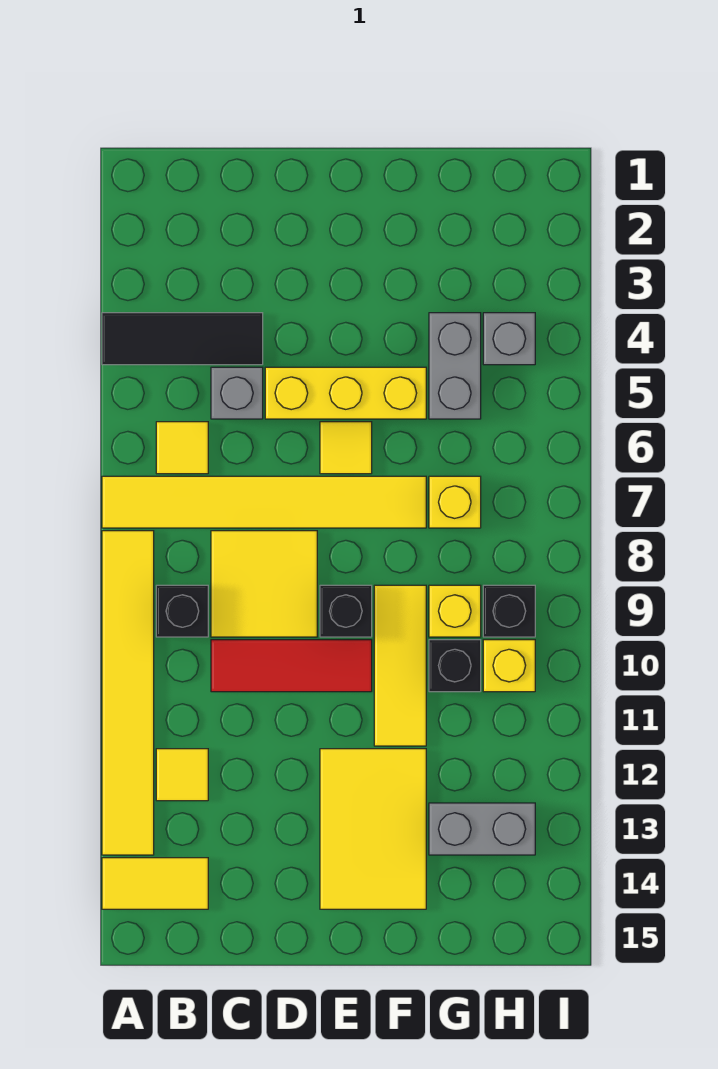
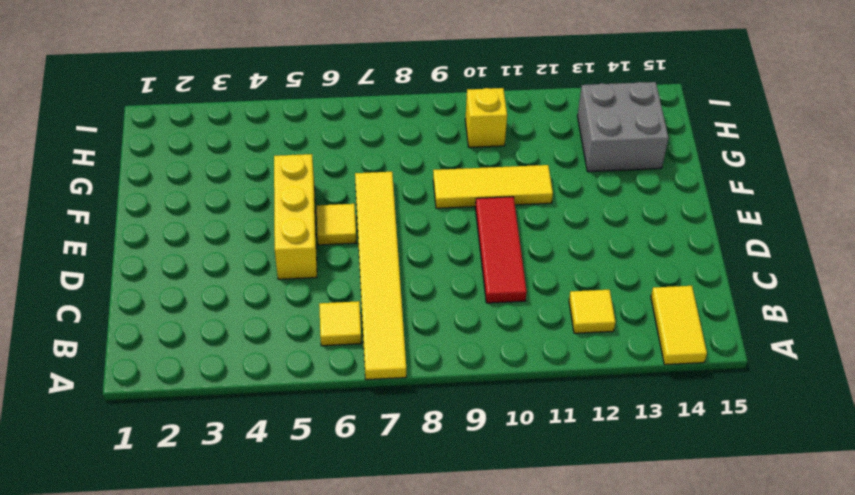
grey 2x2 brick [577,82,668,172] -> grey 1x2 brick [429,803,535,855]
none -> black 1x3 tile [102,313,263,365]
none -> yellow 1x6 tile [102,531,154,855]
none -> black 1x1 brick [156,585,208,637]

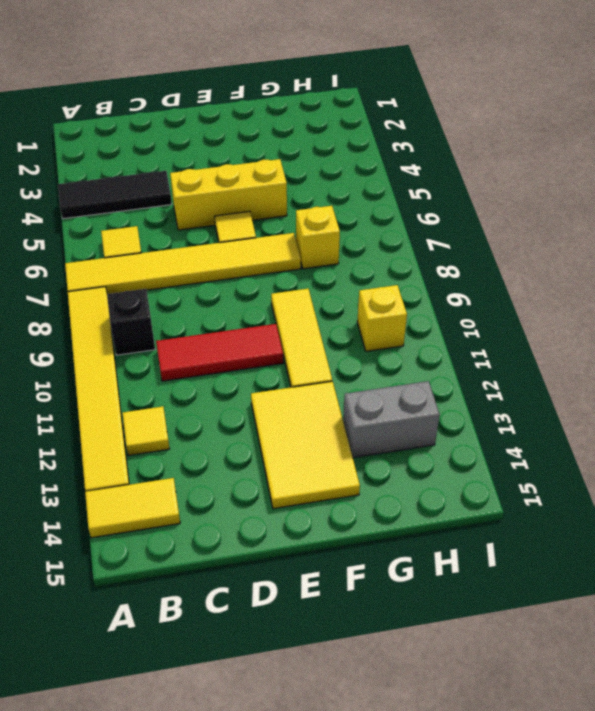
none -> grey 1x1 brick [211,367,263,419]
none -> yellow 2x2 tile [211,531,317,637]
none -> black 1x1 brick [320,585,372,637]

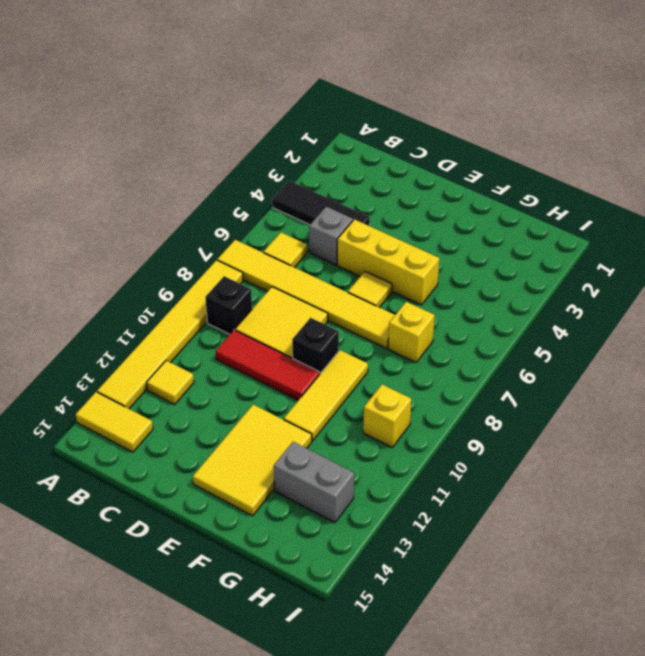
none -> grey 1x2 brick [429,313,481,419]
none -> yellow 1x1 brick [429,585,481,637]
none -> black 1x1 brick [429,640,481,692]

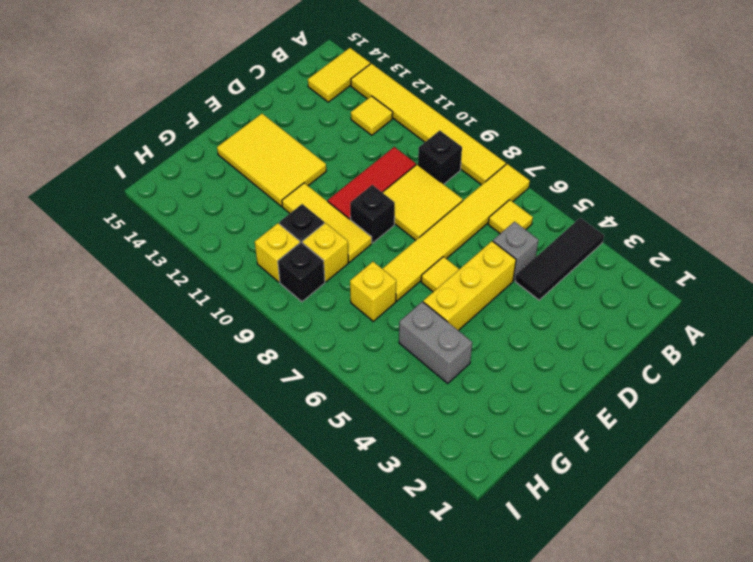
none -> grey 1x2 brick [429,803,535,855]
none -> grey 1x1 brick [483,313,535,365]

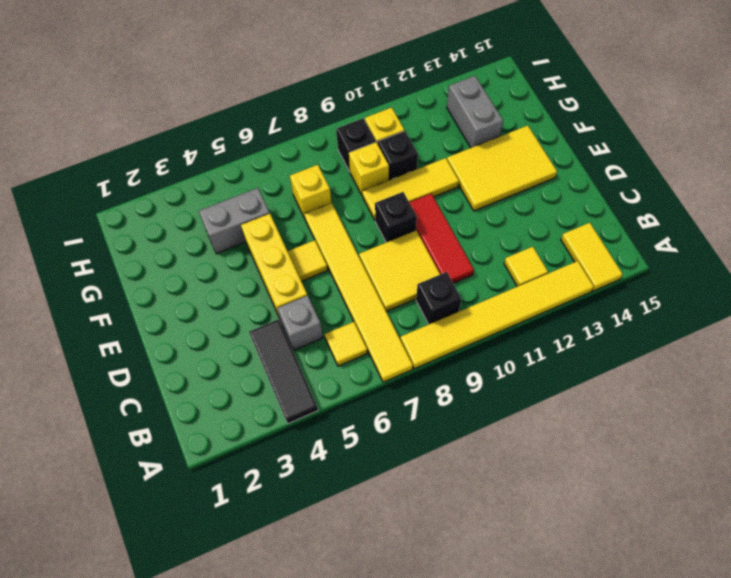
none -> grey 1x1 brick [483,313,535,365]

